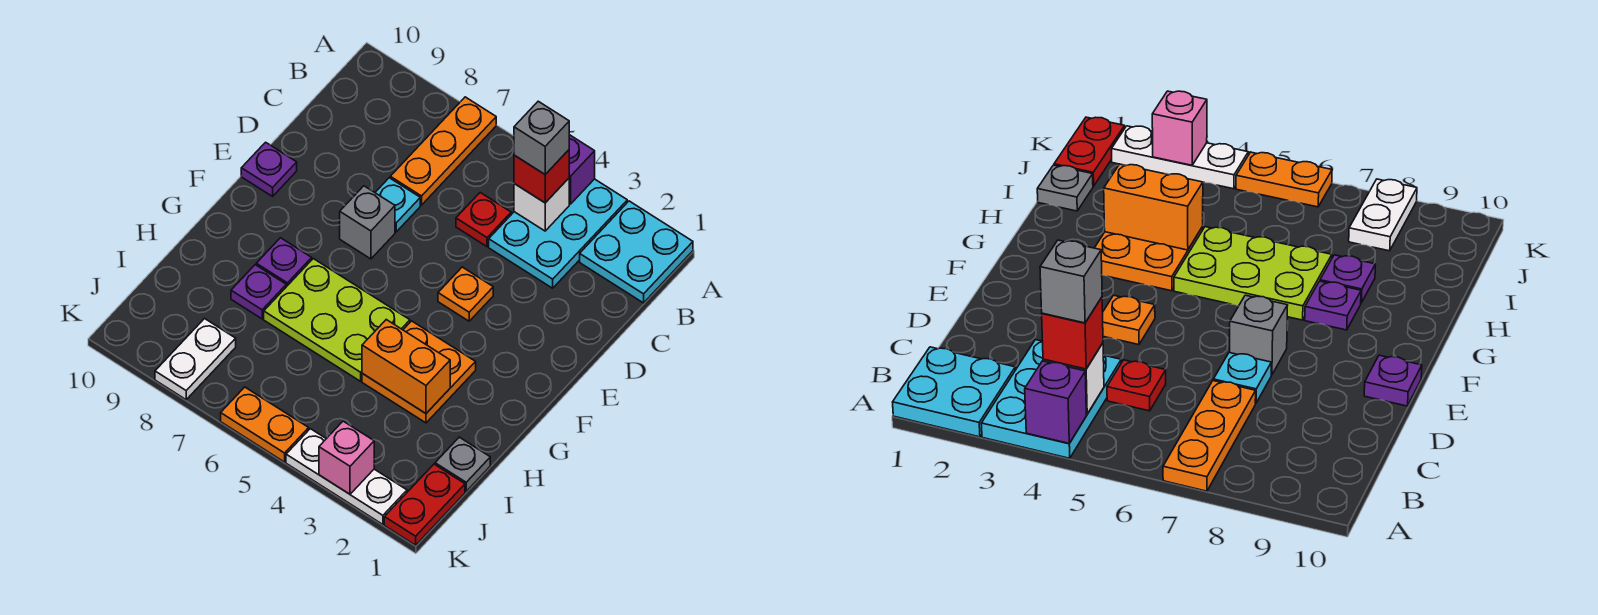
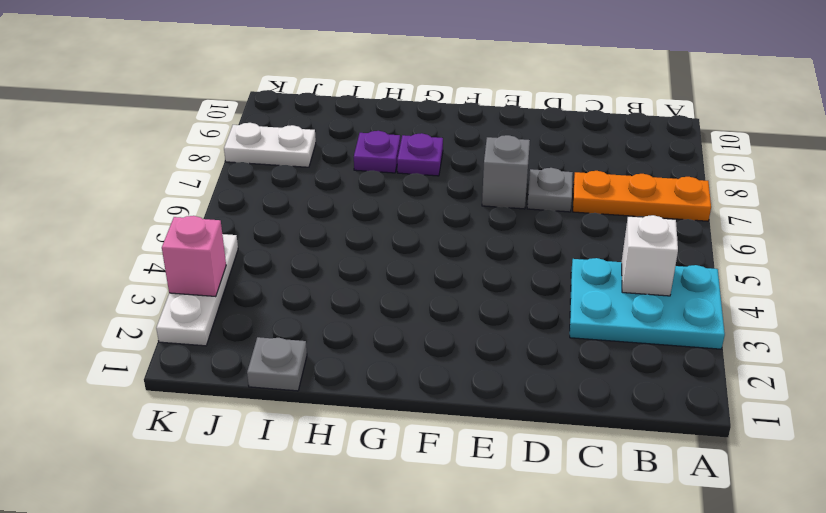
grey 1x1 plate [527,168,573,212] -> cyan 1x1 plate [375,178,420,232]
none -> cyan 2x2 plate [580,201,693,303]
none -> red 1x1 plate [456,193,511,247]
none -> orange 1x1 plate [438,267,493,321]

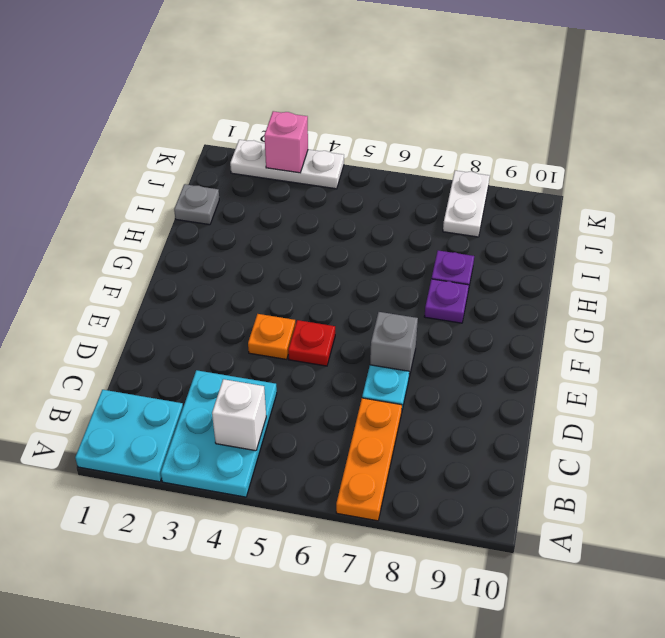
red 1x1 plate [288,320,335,366] -> red 1x1 plate moved to [456,193,511,247]
none -> purple 1x1 plate [241,142,297,196]
none -> orange 2x2 plate [362,321,476,423]
none -> lime 2x3 plate [264,259,410,381]

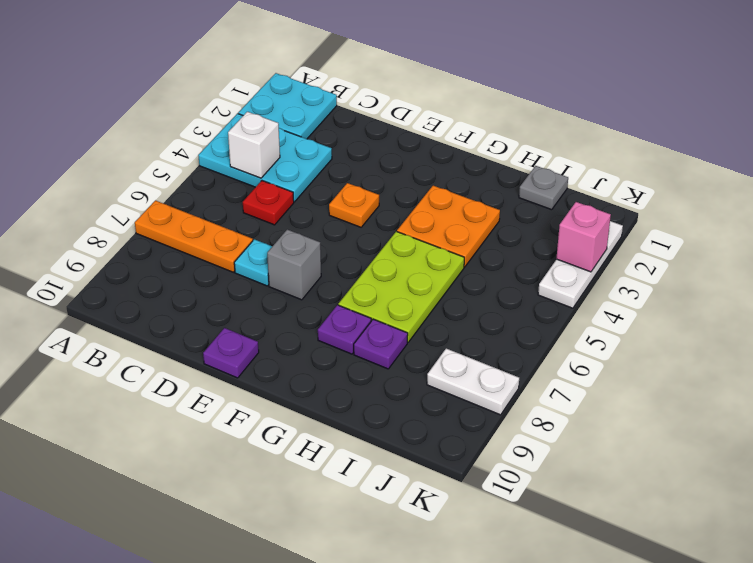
none -> red 1x2 plate [384,464,465,545]
none -> orange 1x2 plate [221,387,309,462]
none -> purple 1x1 brick [569,135,595,204]

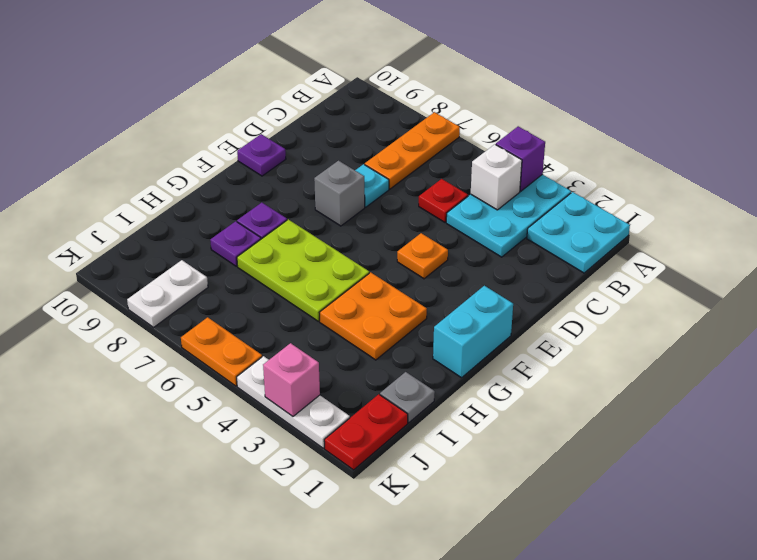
cyan 1x2 brick [433,286,513,378] -> none
none -> orange 1x2 brick [362,320,450,413]
none -> red 1x1 brick [514,150,569,203]
none -> grey 1x1 brick [514,101,569,174]

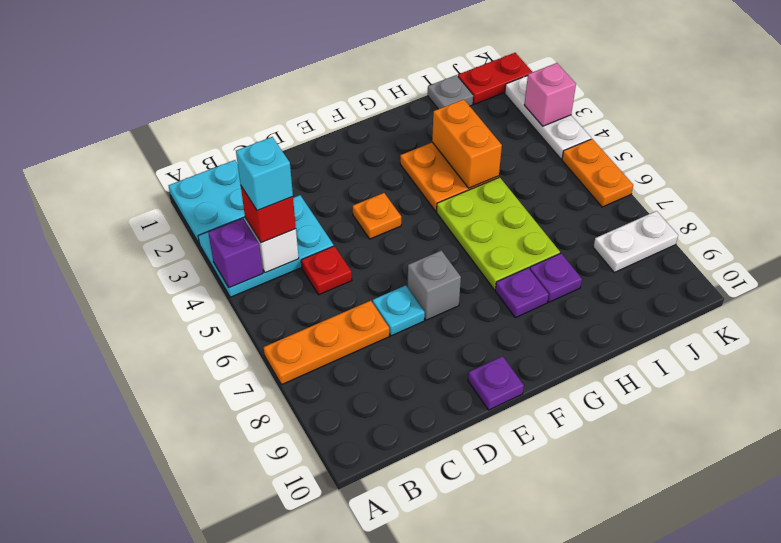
cyan 1x1 brick [236,137,293,211] -> grey 1x1 brick [514,101,569,174]

